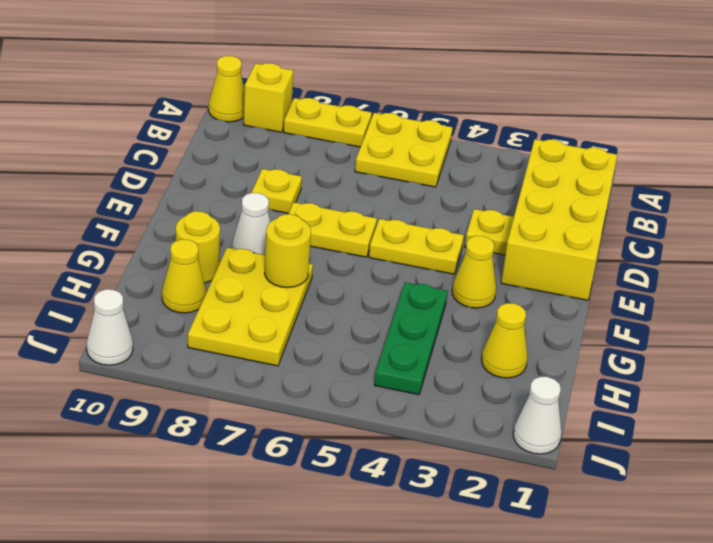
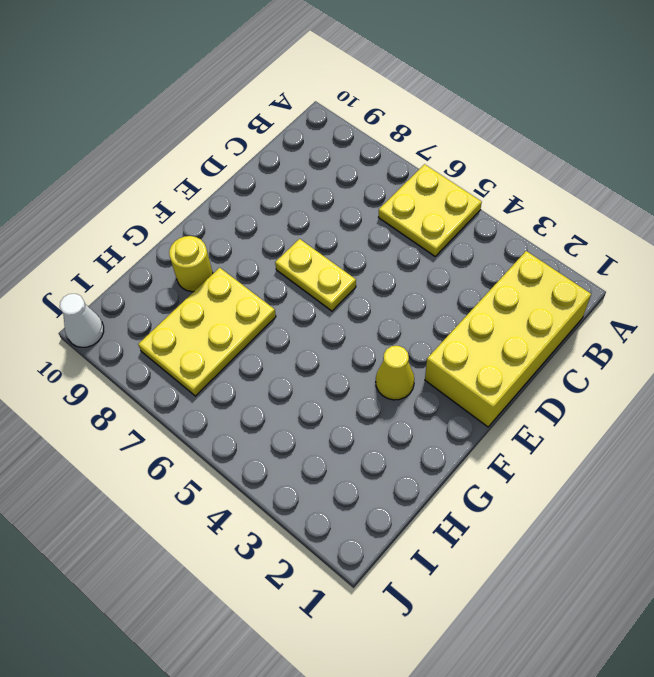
none -> yellow 1x2 plate [284,98,372,147]
none -> yellow 1x1 brick [244,63,293,132]
none -> yellow 1x1 cone [208,56,245,122]

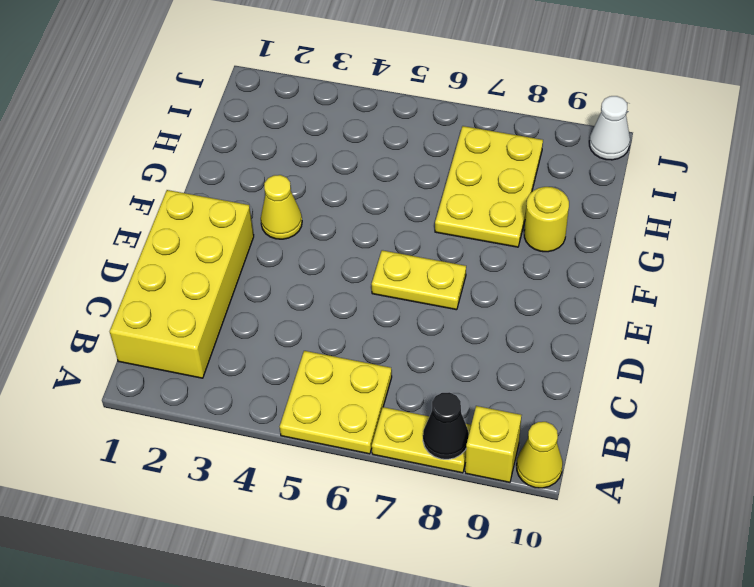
black 1x1 cone [423,392,469,459] -> none
none -> yellow 1x1 plate [465,209,514,255]
none -> yellow 1x1 plate [251,169,302,213]
none -> yellow 1x2 plate [369,219,464,274]

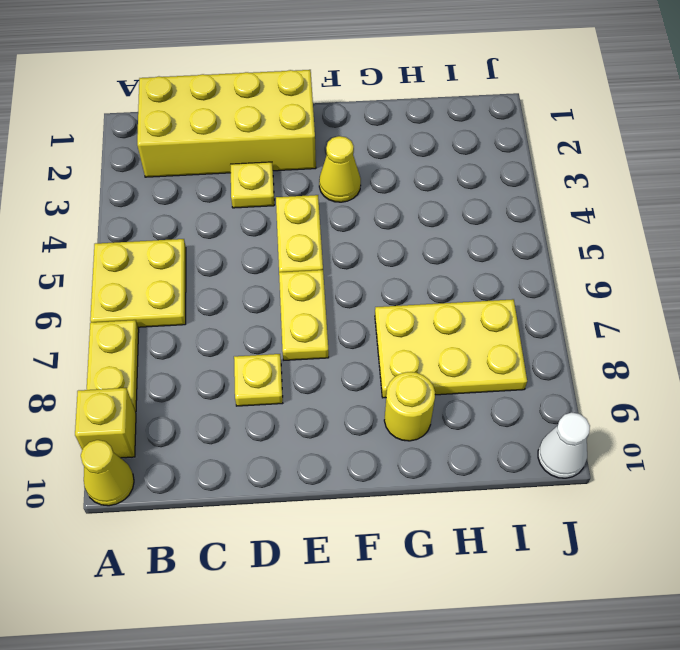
none -> white 1x1 cone [232,193,270,255]
none -> green 1x3 plate [374,282,447,395]
none -> yellow 1x1 cone [482,303,527,378]

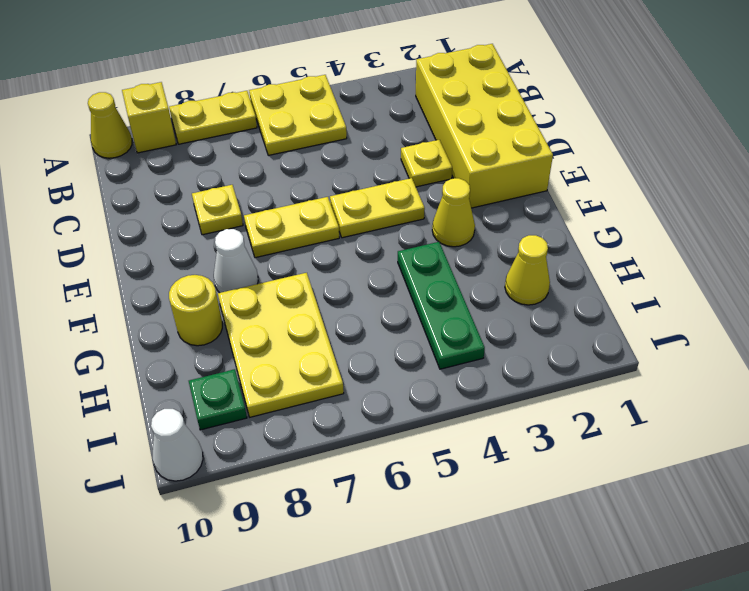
green 1x1 plate [189,369,247,430] -> none
none -> yellow 1x1 cone [162,239,206,313]
none -> white 1x1 cone [513,377,561,454]
none -> yellow 1x1 round brick [264,214,311,288]

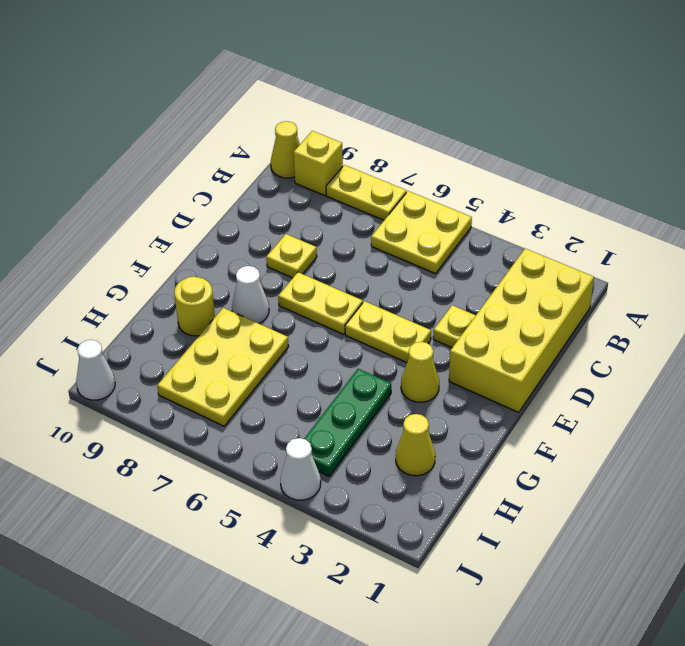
white 1x1 cone [281,438,321,500] -> white 1x1 cone moved to [513,377,561,454]
none -> yellow 1x1 cone [162,239,206,313]
none -> yellow 1x1 round brick [264,214,311,288]

